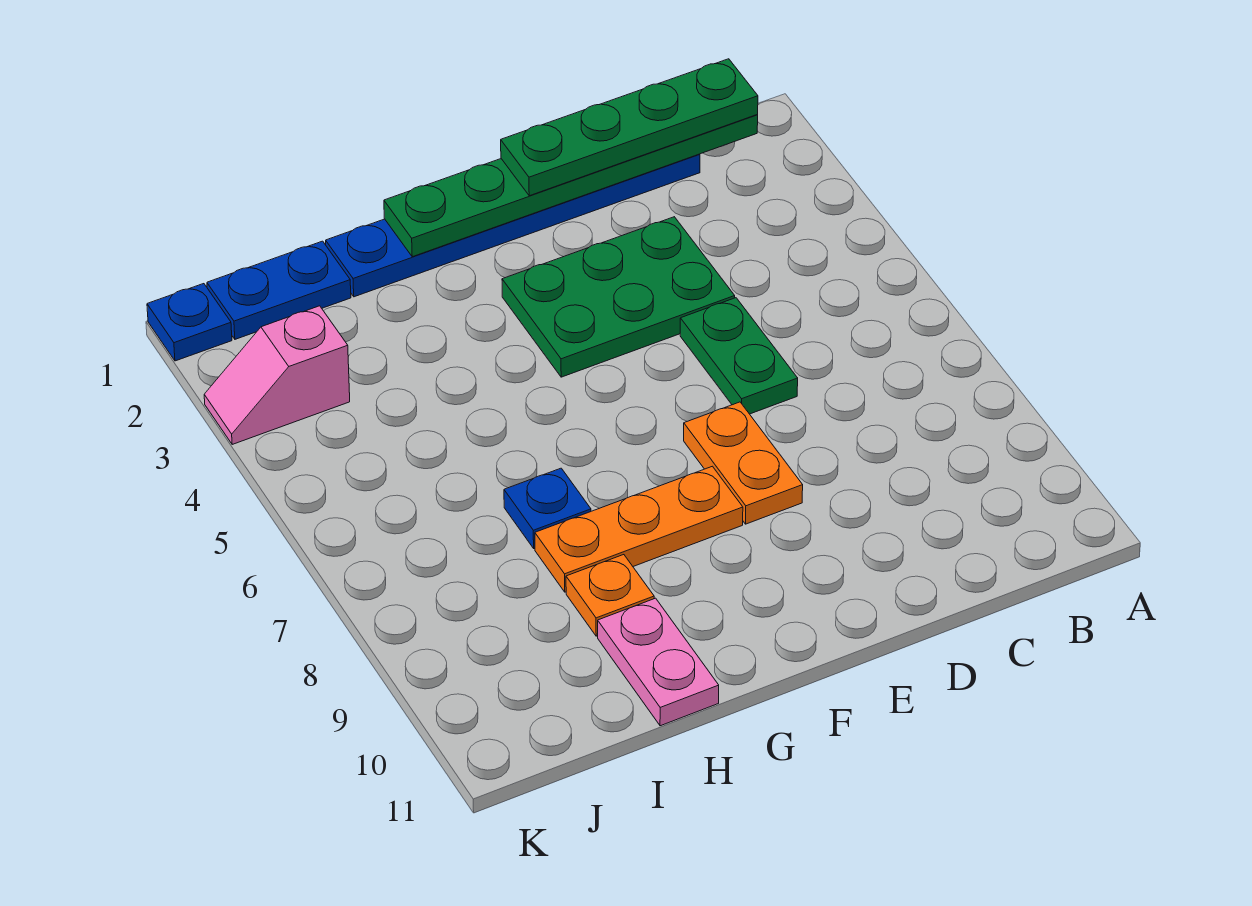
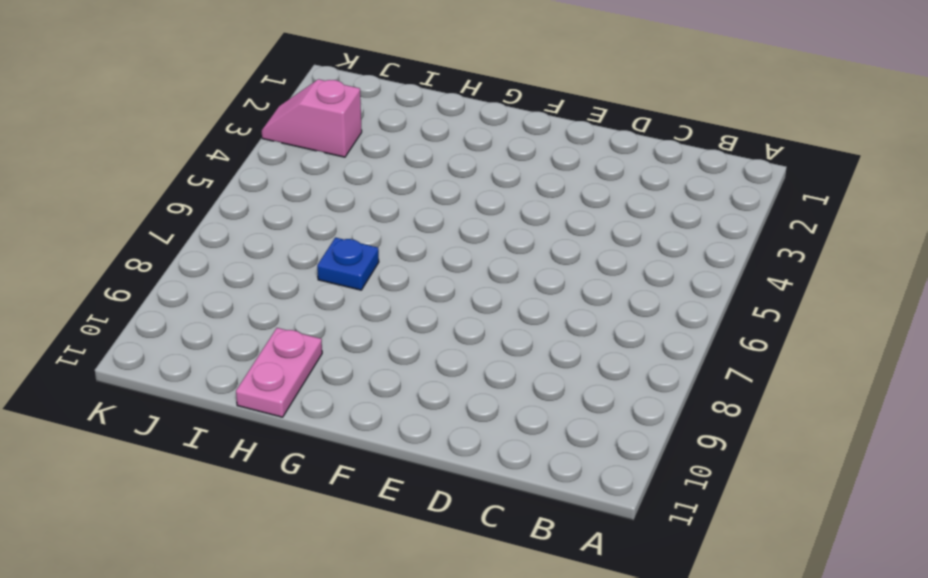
none -> blue 1x6 plate [326,154,700,297]
none -> green 2x3 plate [502,217,735,377]
none -> green 1x2 plate [680,298,798,414]

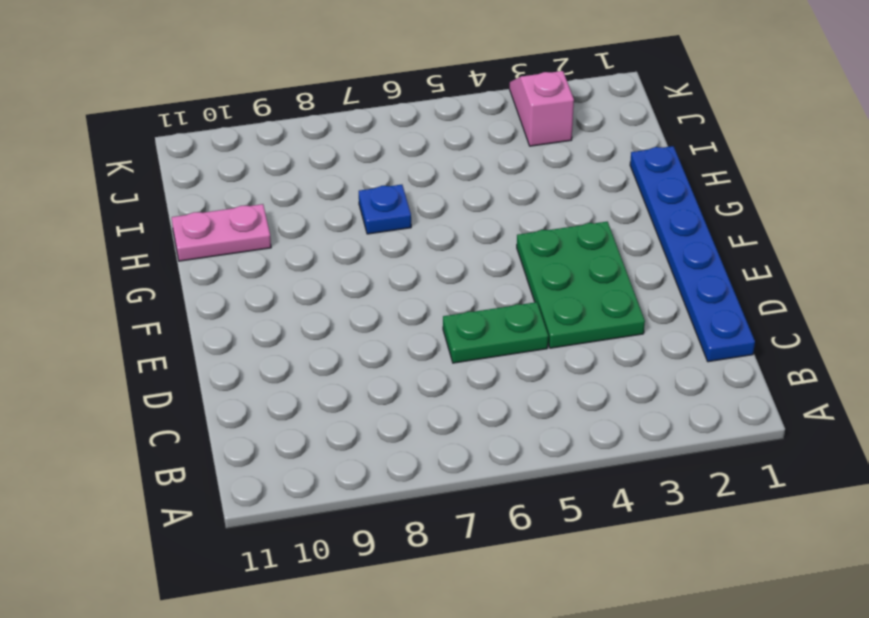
none -> orange 1x2 plate [684,402,803,524]
none -> orange 1x3 plate [535,466,743,592]
none -> orange 1x1 plate [566,555,654,636]

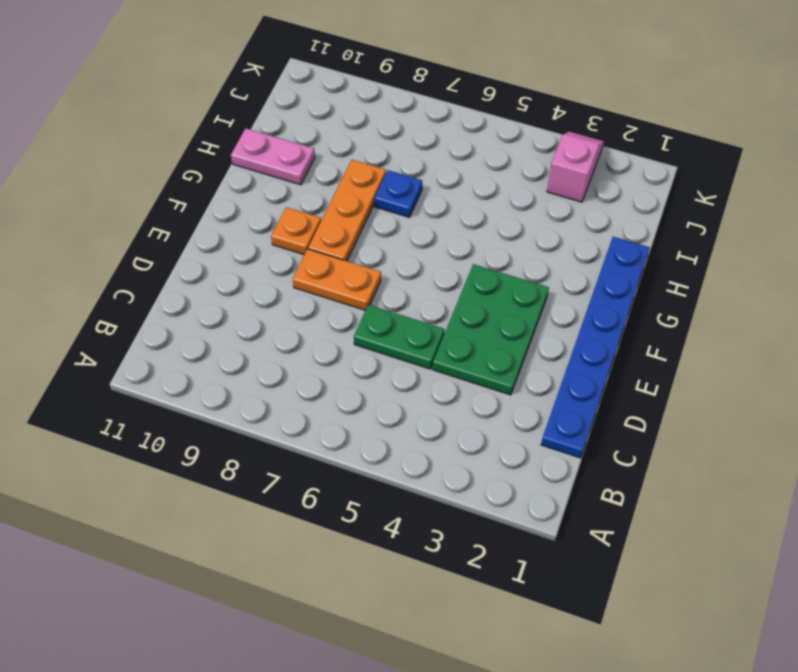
orange 1x1 plate [271,207,321,255] -> orange 1x1 plate moved to [566,555,654,636]
none -> blue 1x2 plate [207,241,351,339]
none -> blue 1x1 plate [147,284,232,361]
none -> green 1x6 plate [384,115,758,257]

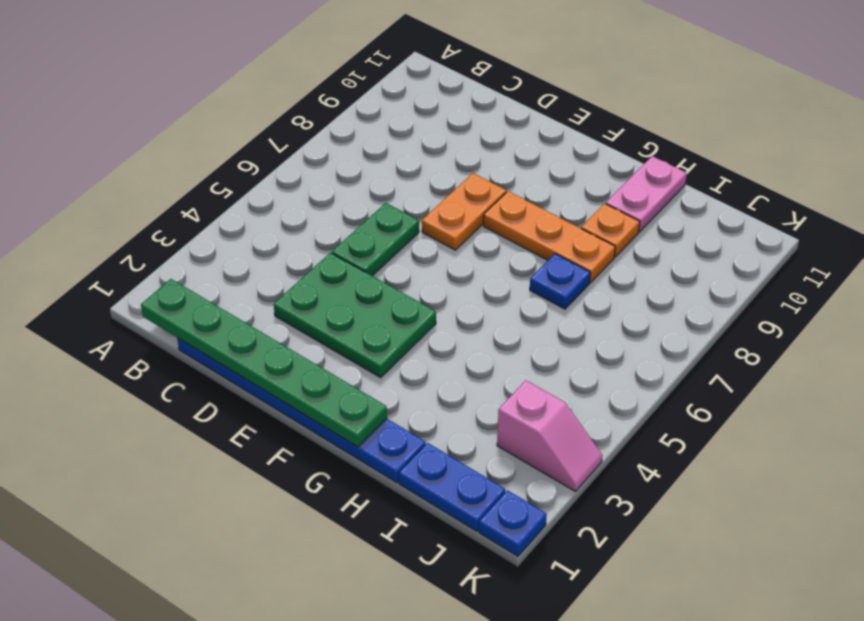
none -> green 1x4 plate [501,59,758,196]

